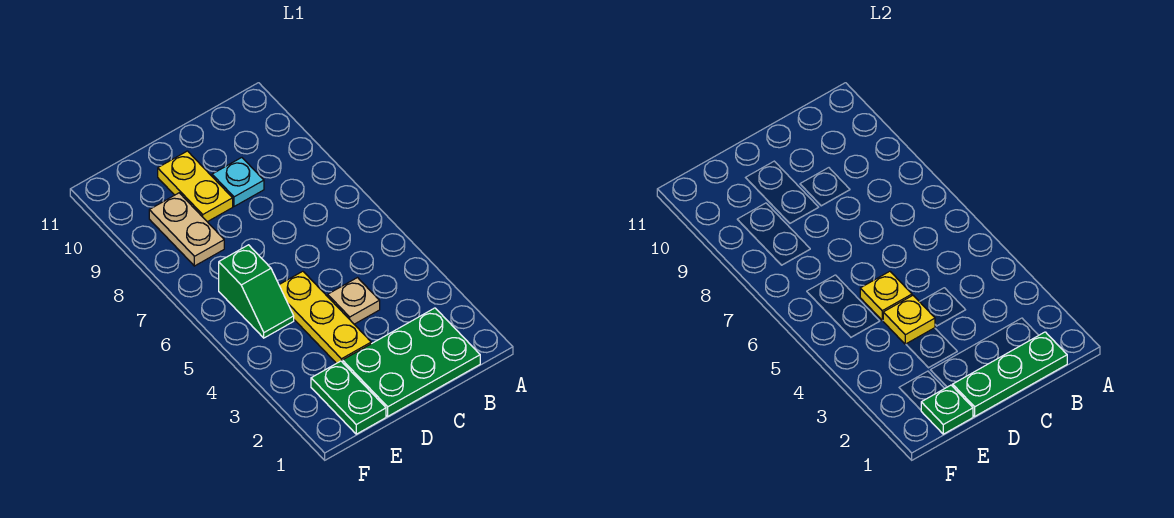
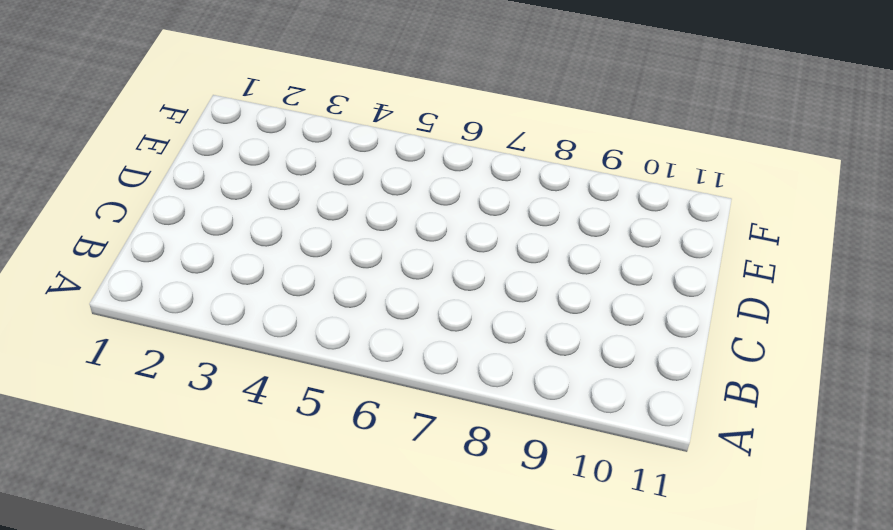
none -> green 2x3 plate [343,308,480,416]
none -> tan 1x1 plate [328,278,380,324]
none -> cyan 1x1 plate [212,158,264,206]

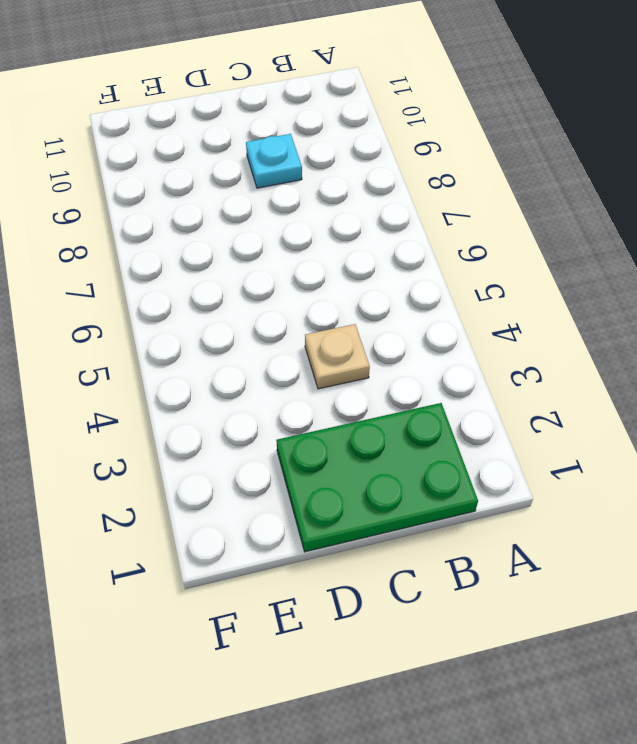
none -> yellow 1x3 plate [279,271,371,363]
none -> yellow 1x2 plate [158,151,233,222]
none -> green 1x2 plate [311,361,386,434]

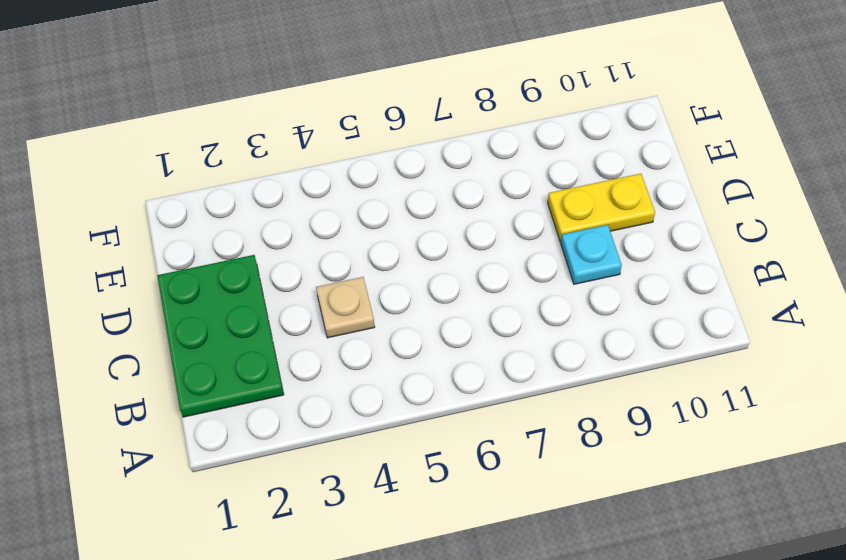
none -> yellow 1x3 plate [279,271,371,363]
none -> green 1x2 plate [311,361,386,434]
none -> green 1x2 slope [219,245,294,338]

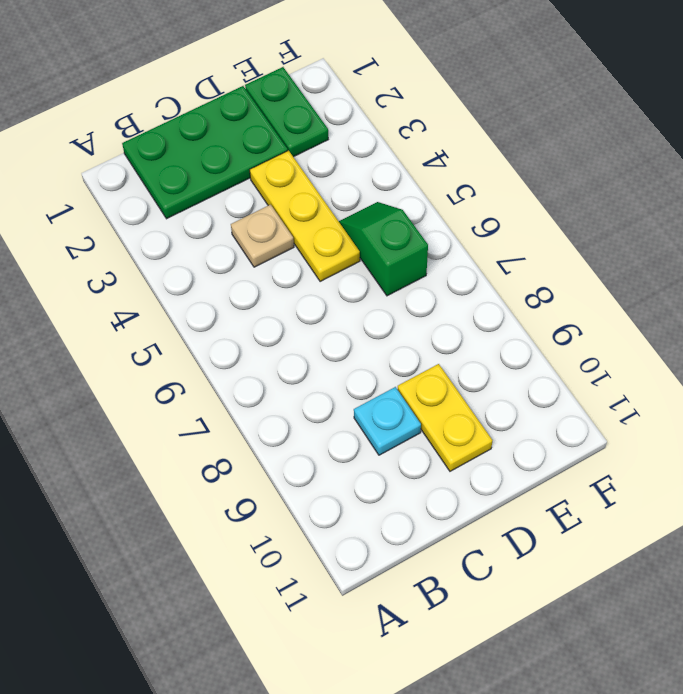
none -> tan 1x2 plate [149,193,224,266]
none -> green 1x3 plate [953,332,1067,416]
none -> yellow 1x1 plate [883,296,935,344]

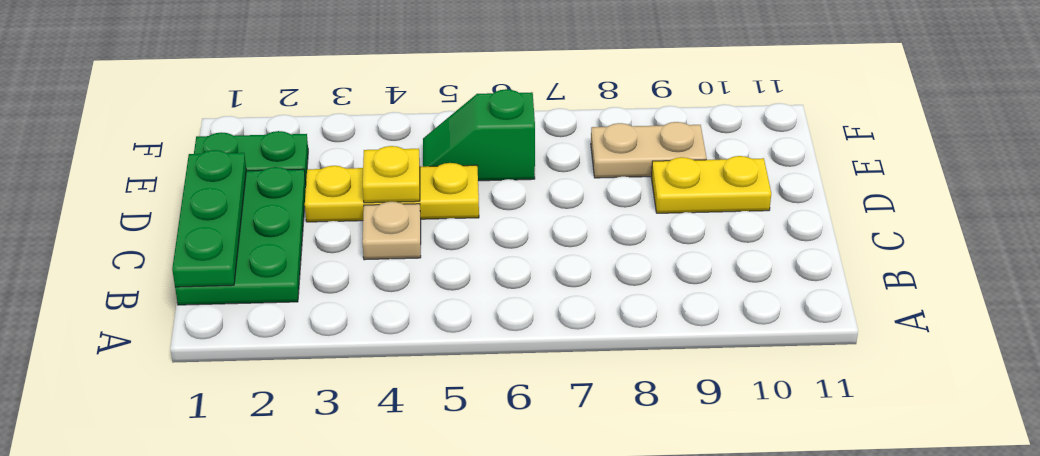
none -> cyan 1x1 plate [212,158,264,206]
none -> yellow 1x1 plate [860,271,912,320]
none -> green 1x1 plate [921,385,973,434]

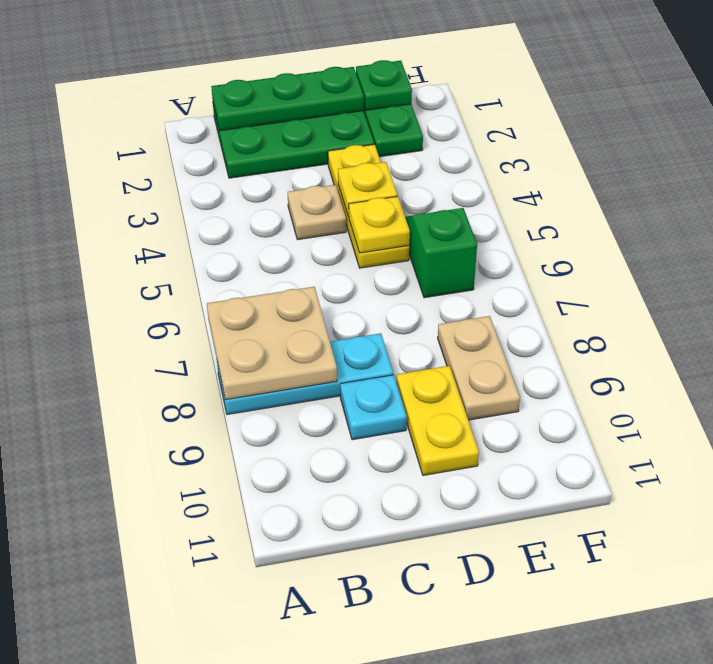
tan 2x2 plate [207,287,337,400] -> none
cyan 1x3 plate [217,333,393,414] -> none

